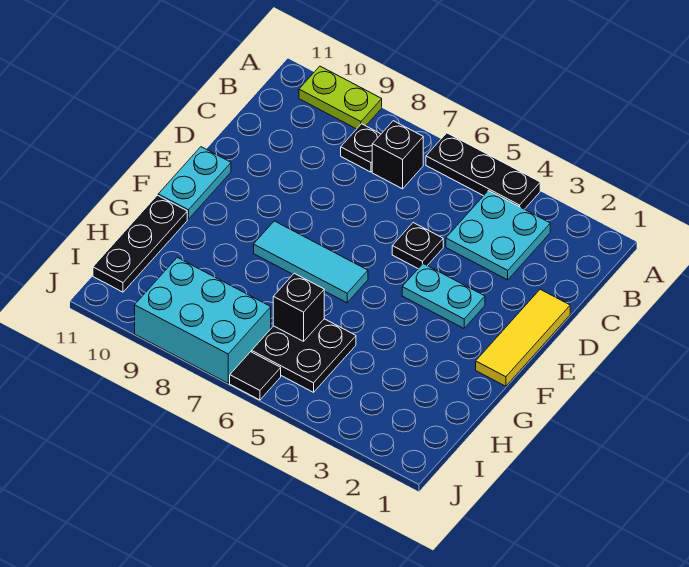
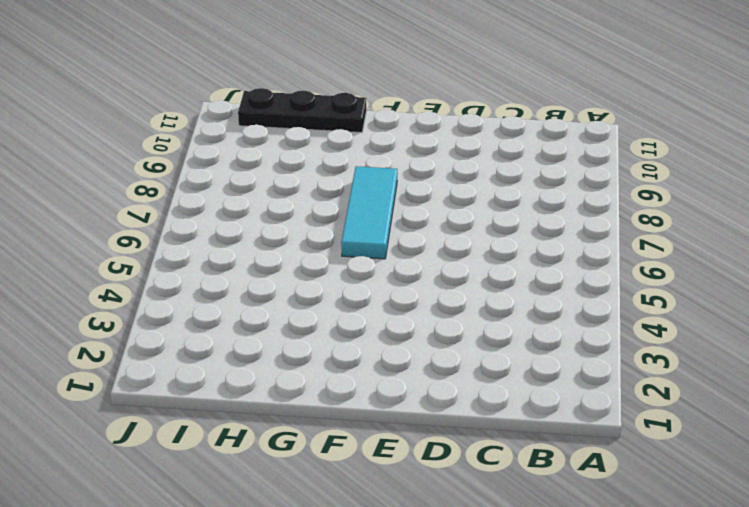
none -> black 1x3 plate [426,133,540,209]
none -> lime 1x2 plate [299,66,382,129]
none -> cyan 2x2 plate [446,191,550,280]

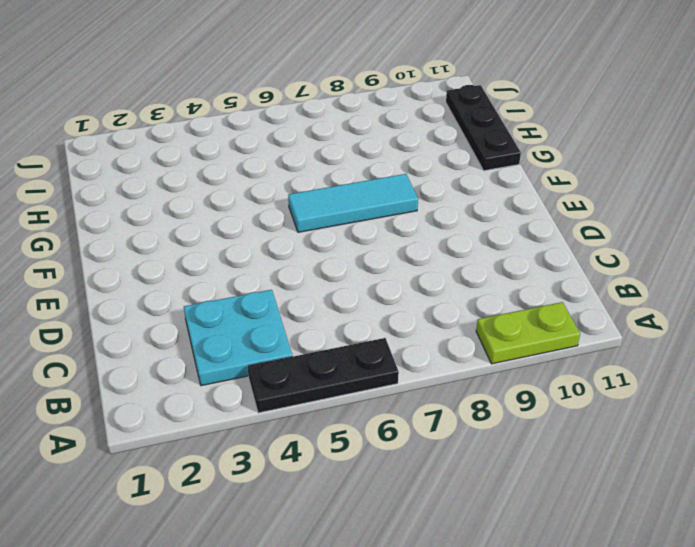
none -> black 1x1 brick [372,121,423,189]
none -> black 1x1 plate [341,124,381,172]
none -> yellow 1x3 tile [476,289,570,386]

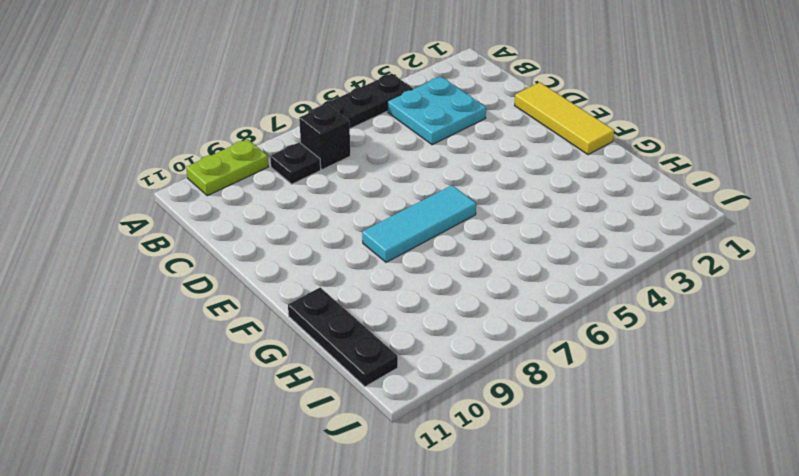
none -> black 1x1 plate [392,223,443,268]
none -> cyan 1x2 plate [402,264,485,328]
none -> cyan 1x2 plate [158,147,231,219]

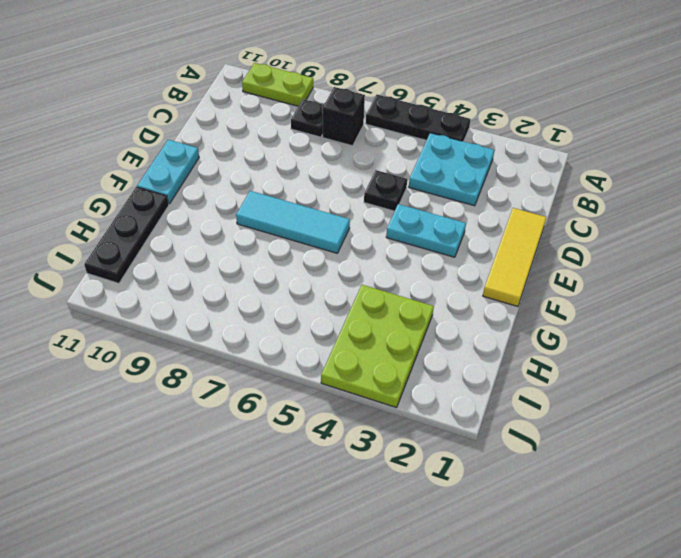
lime 2x3 plate [321,285,434,408] -> none
none -> black 2x2 plate [252,319,356,392]
none -> cyan 2x3 brick [135,258,271,383]
none -> black 1x1 tile [230,352,281,400]

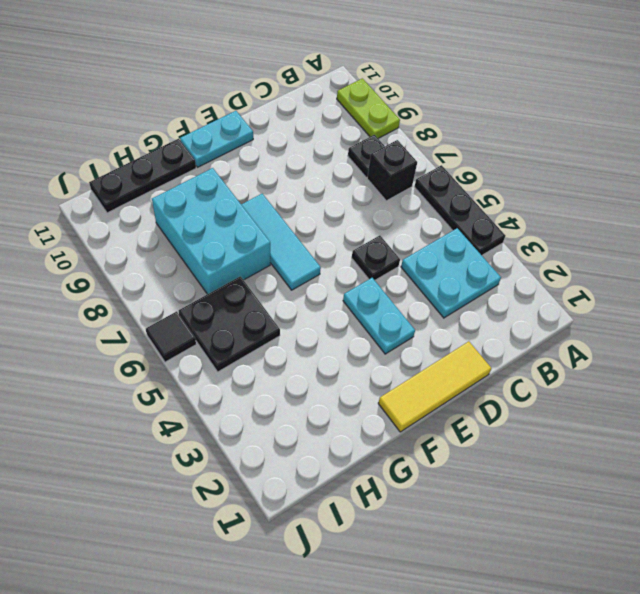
cyan 2x3 brick [152,168,270,294] -> cyan 2x3 brick moved to [135,258,271,383]
none -> black 1x1 brick [273,273,324,341]

